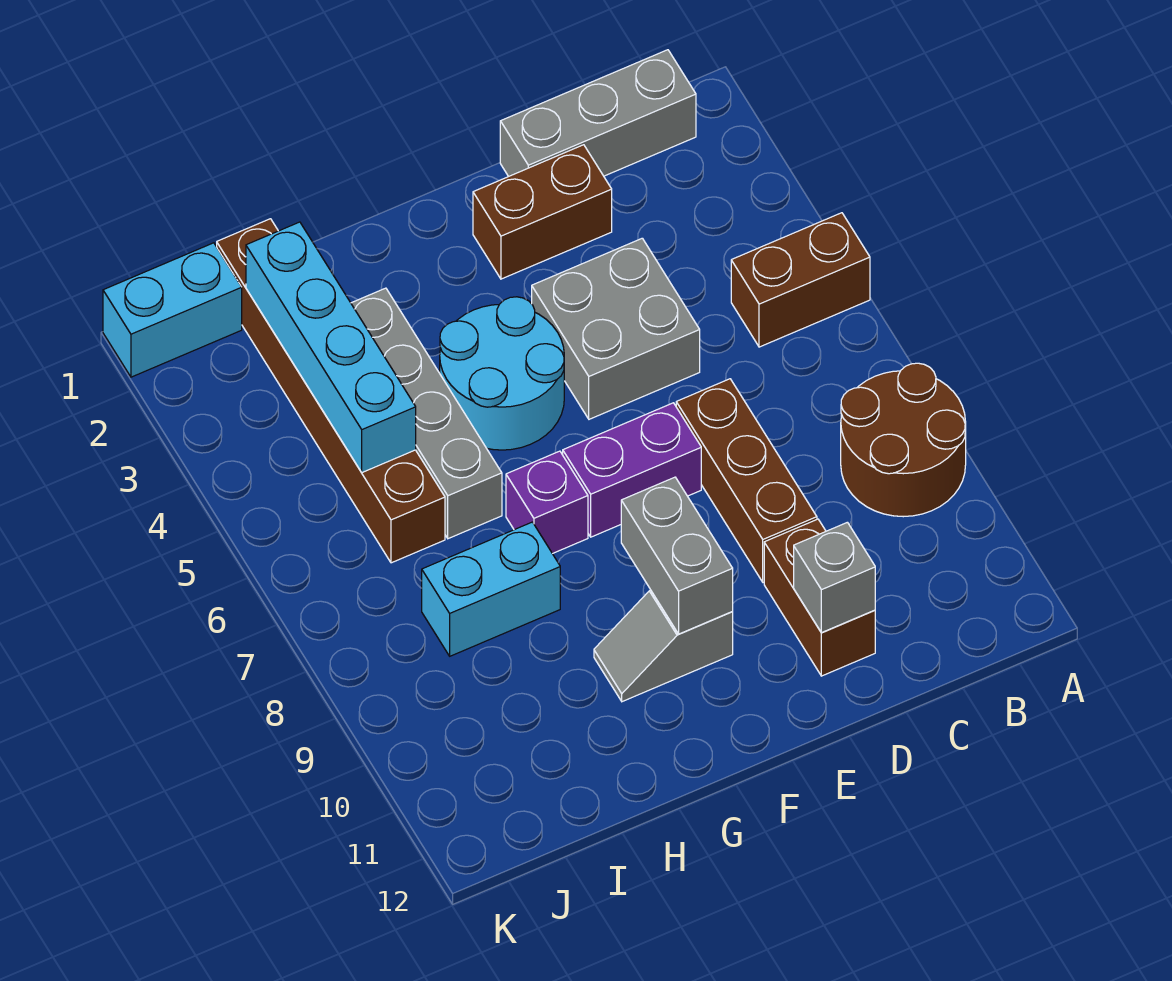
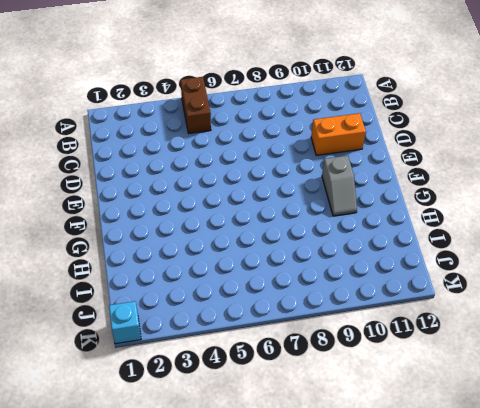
orange 1x2 brick [311,113,366,155] -> brown 1x2 brick [764,519,875,676]
cyan 1x1 brick [109,301,141,344] -> cyan 1x2 brick [103,243,242,377]
none -> brown 2x2 round brick [841,363,966,517]
none -> grey 1x3 brick [500,50,696,177]
none -> brown 1x2 brick [473,145,612,279]

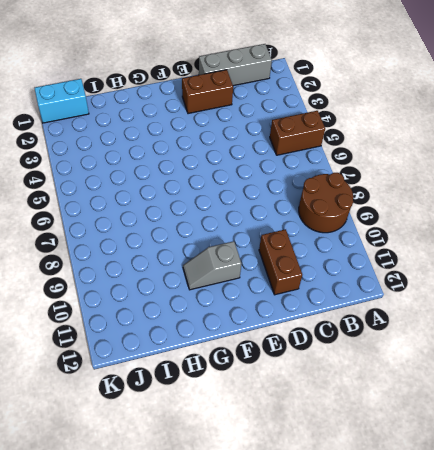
none -> grey 2x2 brick [532,238,700,419]
none -> brown 1x3 brick [676,379,817,582]
none -> purple 1x2 brick [563,403,701,537]

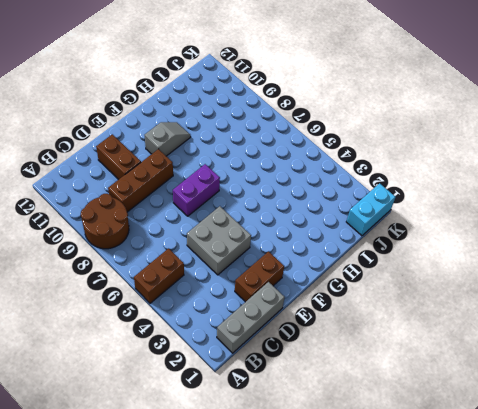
brown 1x3 brick [108,149,173,212] -> brown 1x3 brick turned to [676,379,817,582]
none -> cyan 2x2 round brick [440,297,564,450]
none -> purple 1x1 brick [506,451,588,554]
none -> grey 1x4 brick [351,288,502,539]

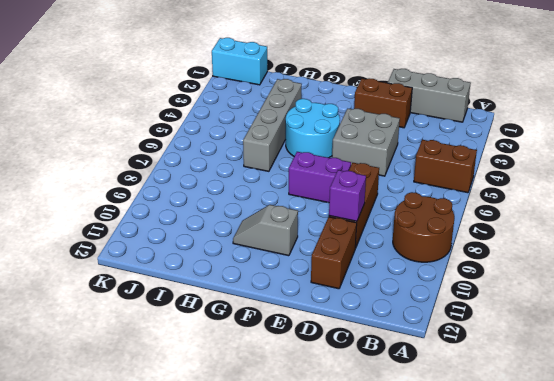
purple 1x1 brick [329,170,366,221] -> purple 1x1 brick moved to [506,451,588,554]
none -> cyan 1x2 brick [422,522,560,656]
none -> brown 1x6 brick [217,219,445,563]
none -> grey 1x1 brick [794,522,875,633]

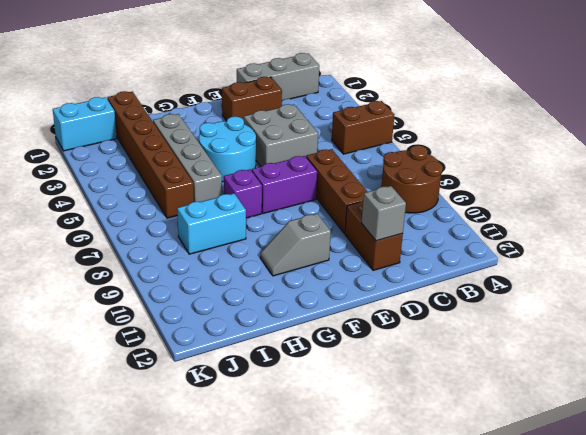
none -> grey 1x2 brick [621,477,733,634]
none -> cyan 1x4 brick [246,222,416,472]

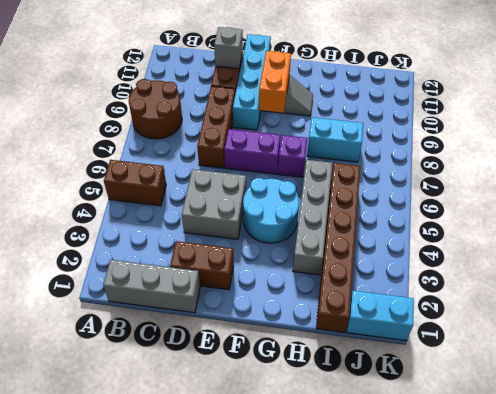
cyan 1x4 brick [233,34,271,130] -> cyan 1x4 brick moved to [246,222,416,472]
orange 1x2 brick [259,51,291,113] -> grey 1x2 brick [621,477,733,634]

